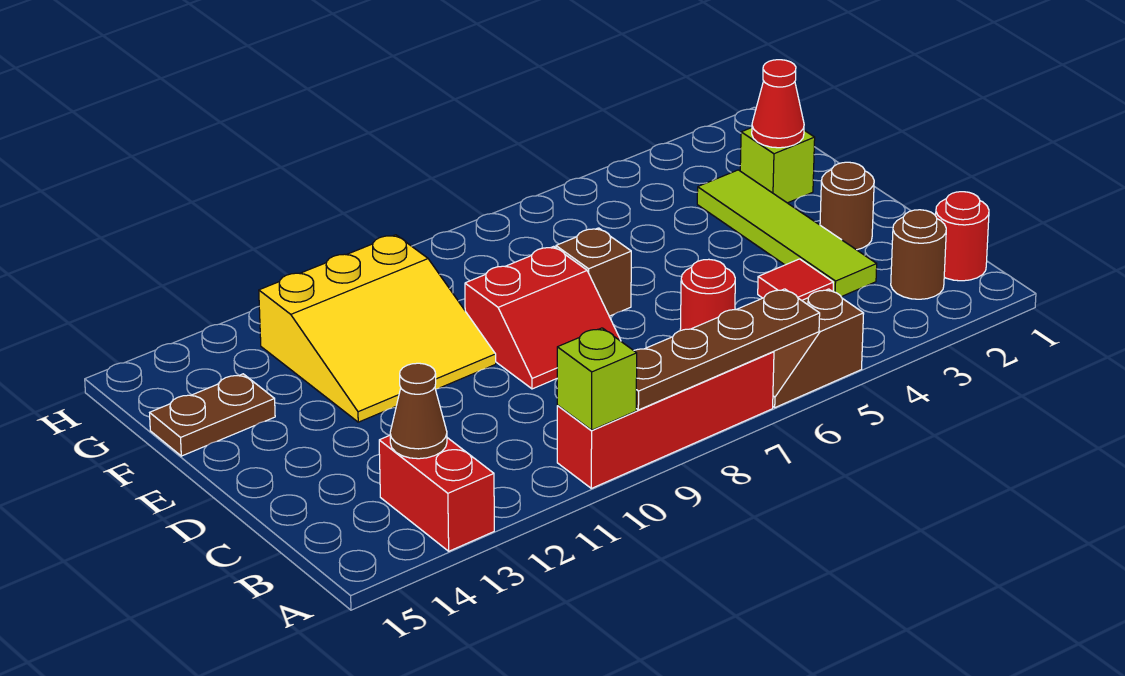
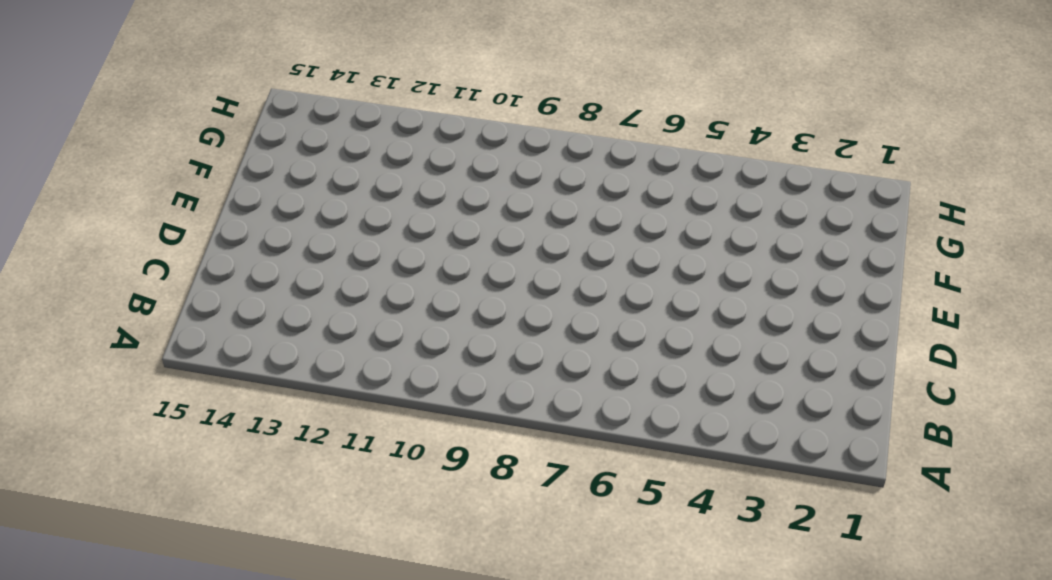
none -> brown 1x2 slope [773,289,864,407]
none -> red 1x4 brick [557,351,774,488]
none -> red 1x2 brick [379,435,494,551]

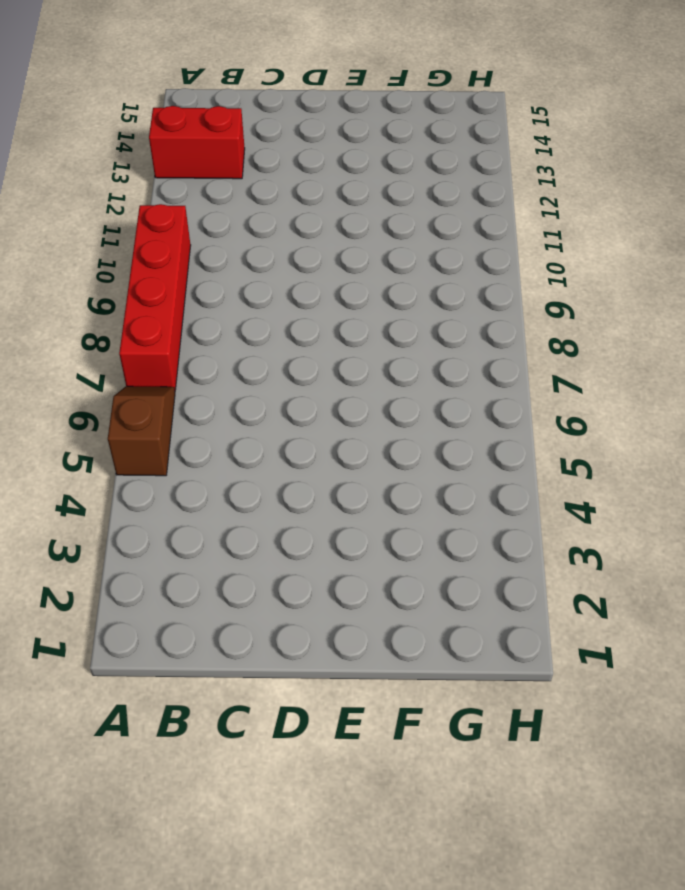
none -> red 1x1 round brick [936,192,989,281]
none -> brown 1x1 round brick [891,210,946,299]
none -> lime 1x4 tile [697,170,877,297]

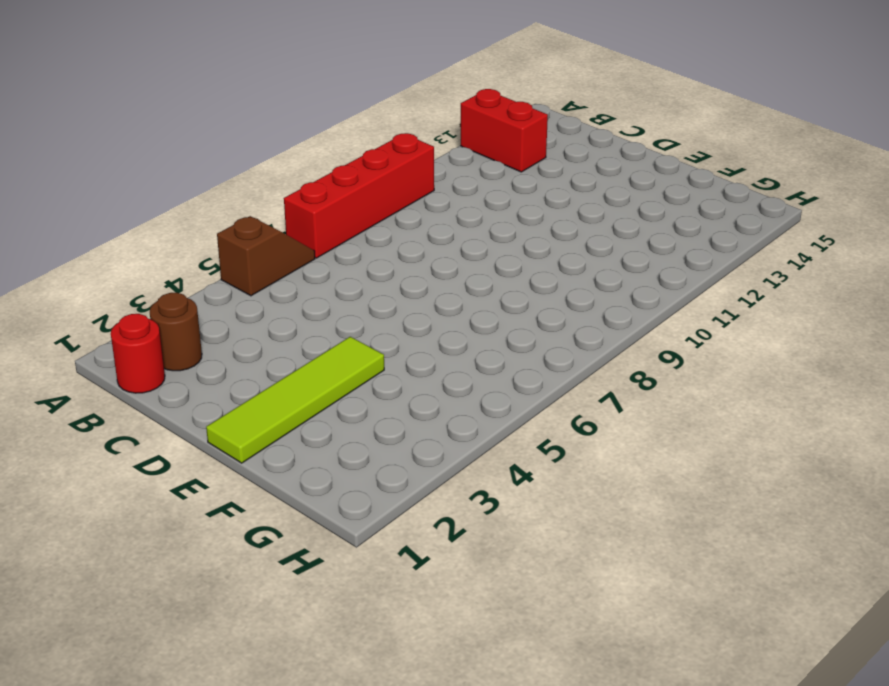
lime 1x4 tile [206,337,384,463] -> lime 1x4 tile turned to [697,170,877,297]
none -> red 1x1 tile [758,259,833,300]
none -> red 1x1 round brick [680,259,735,331]
none -> brown 1x1 round brick [820,162,874,250]

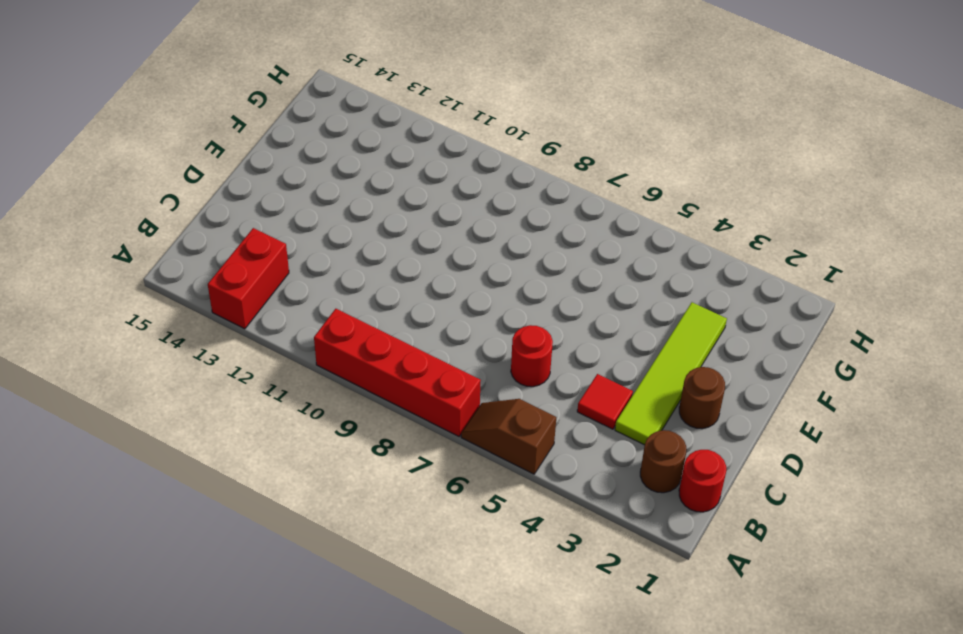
none -> red 2x2 slope [465,246,621,389]
none -> brown 1x1 brick [556,228,631,316]
none -> yellow 3x3 slope [259,235,496,422]

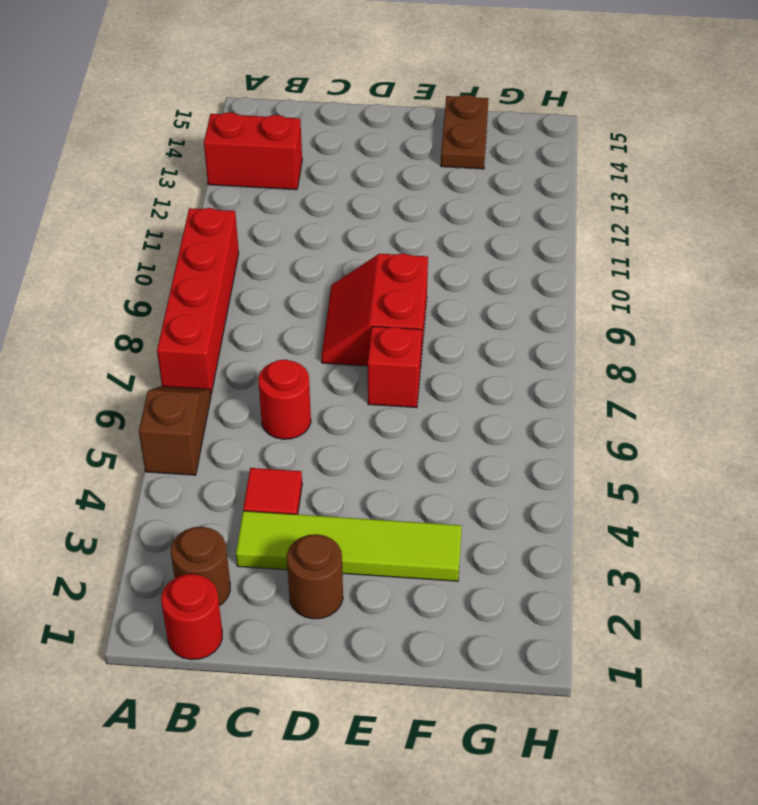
red 1x1 brick [368,326,422,408] -> brown 1x1 brick [556,228,631,316]
none -> yellow 3x3 slope [259,235,496,422]
none -> lime 1x1 brick [740,128,815,203]
none -> brown 1x4 plate [634,289,820,410]

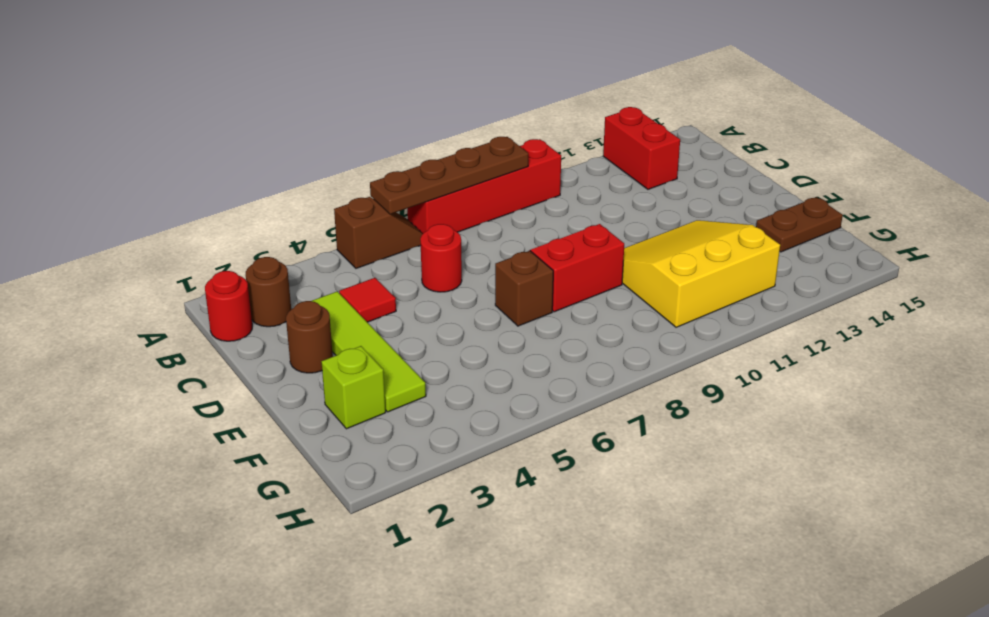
none -> lime 1x1 brick [557,328,637,430]
none -> brown 1x1 cone [390,363,447,459]
none -> red 1x1 cone [752,60,804,148]

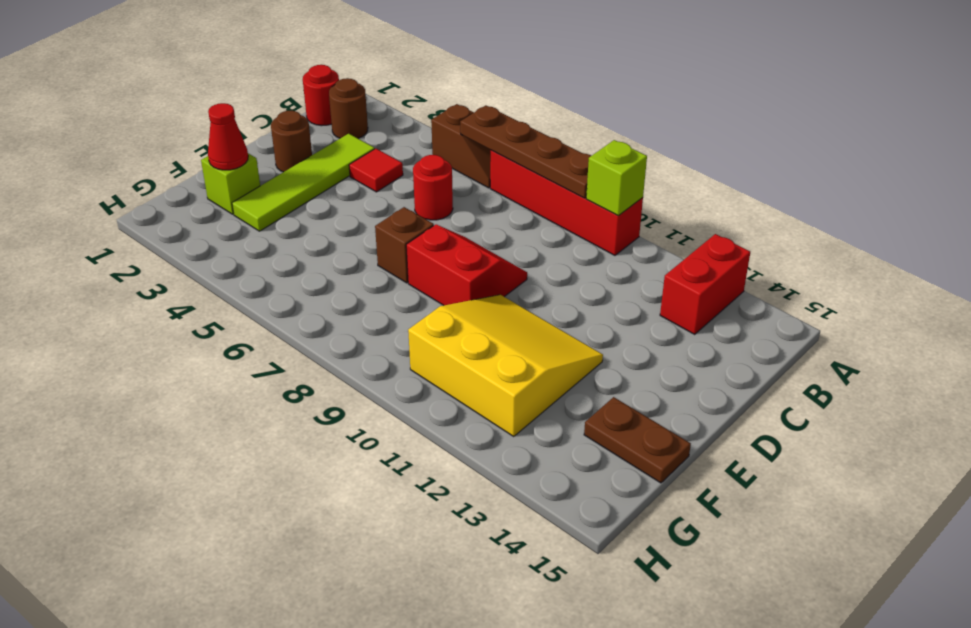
none -> brown 1x1 cone [390,363,447,459]

